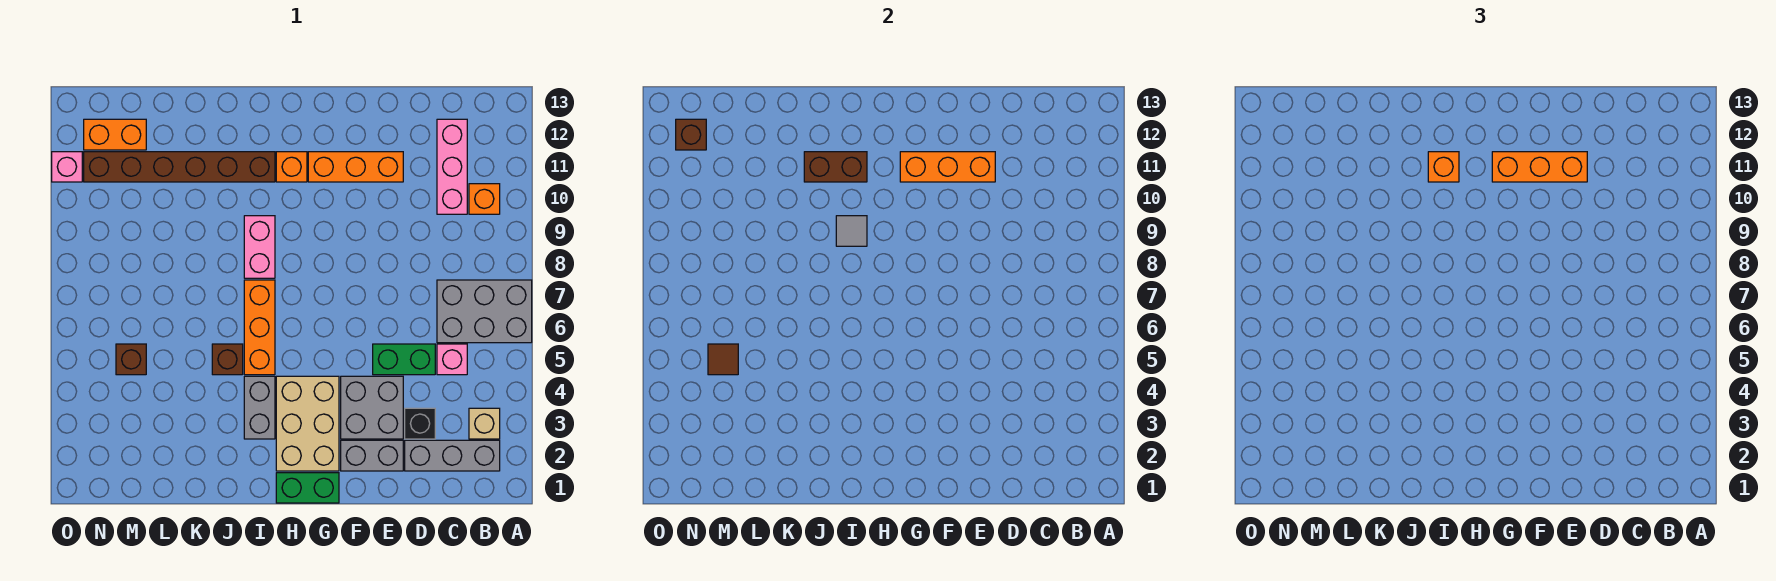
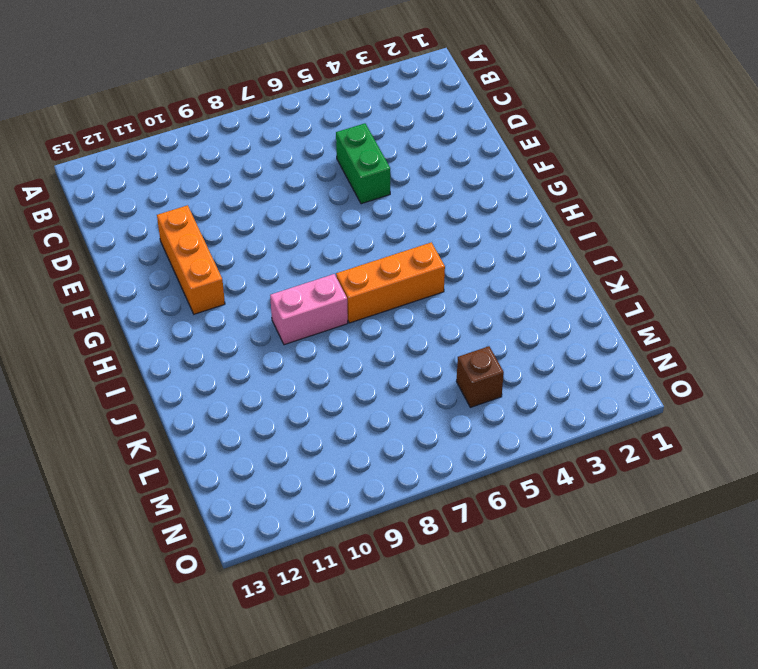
none -> grey 2x3 brick [437,280,532,343]
none -> grey 1x3 brick [405,440,500,471]
none -> tan 1x1 brick [469,408,500,439]

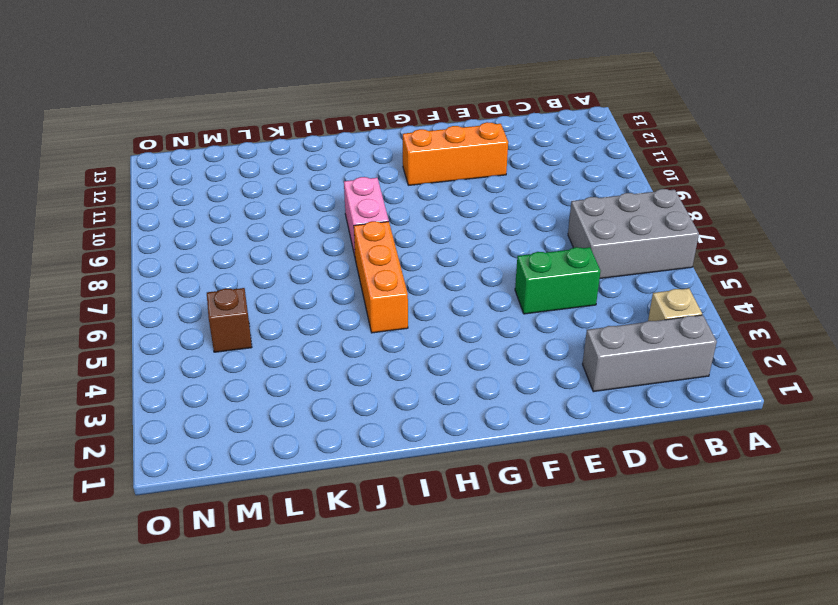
none -> orange 1x1 brick [469,184,500,214]
none -> pink 1x1 brick [437,344,467,375]
none -> pink 1x3 brick [437,119,467,214]

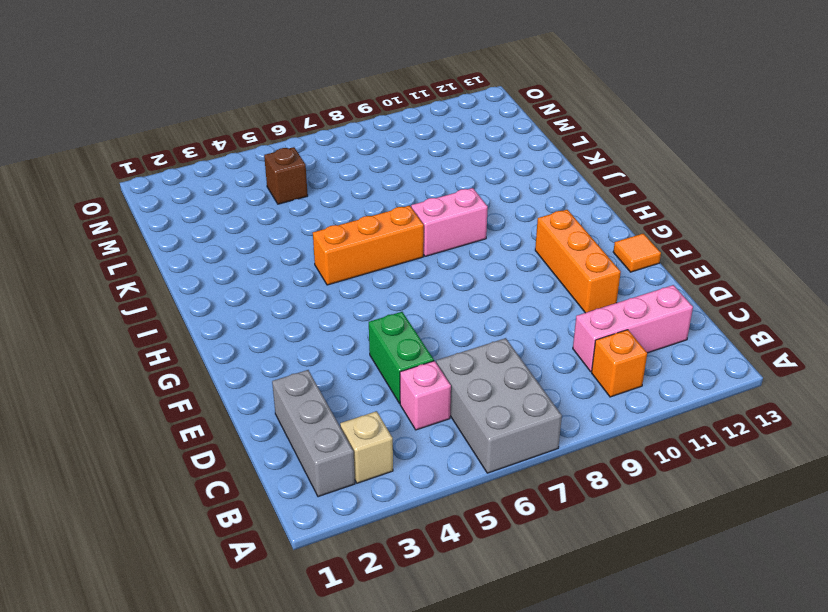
orange 1x1 tile [613,233,661,272] -> none
none -> black 1x1 brick [405,408,435,439]
none -> grey 1x2 brick [341,440,403,471]
none -> grey 2x2 brick [341,376,403,439]

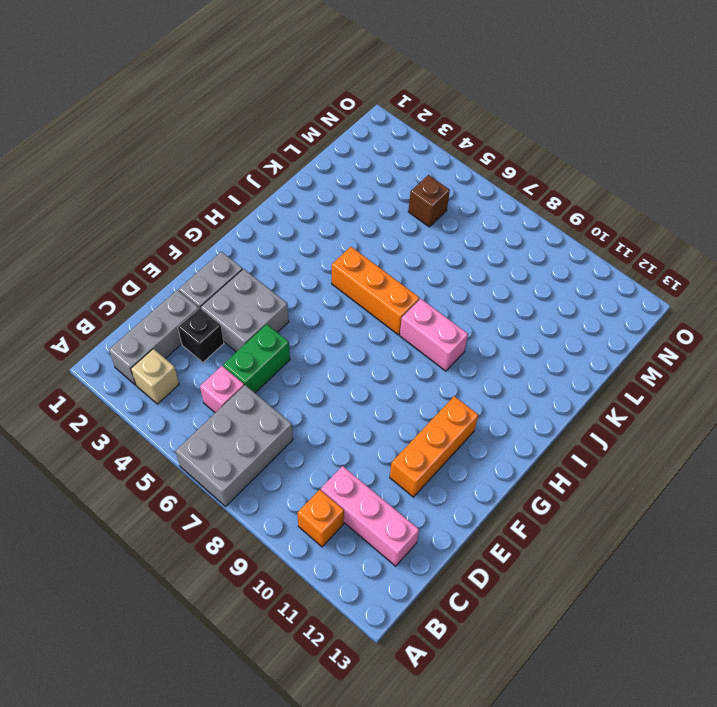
none -> green 1x2 brick [276,473,339,503]
none -> tan 2x3 brick [276,376,339,471]
none -> orange 1x1 brick [276,152,307,182]

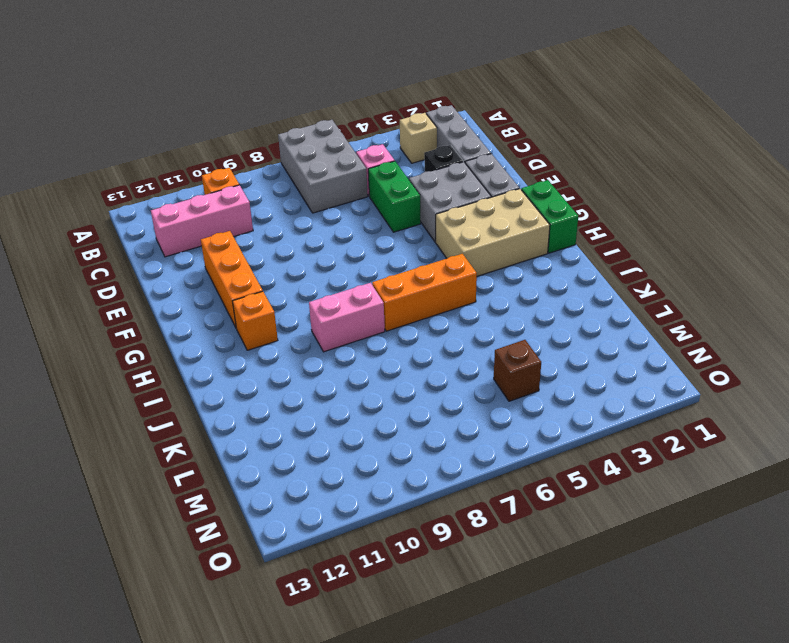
none -> grey 1x2 brick [244,376,275,439]
none -> brown 1x6 brick [84,152,275,182]
none -> brown 1x1 brick [212,344,243,375]

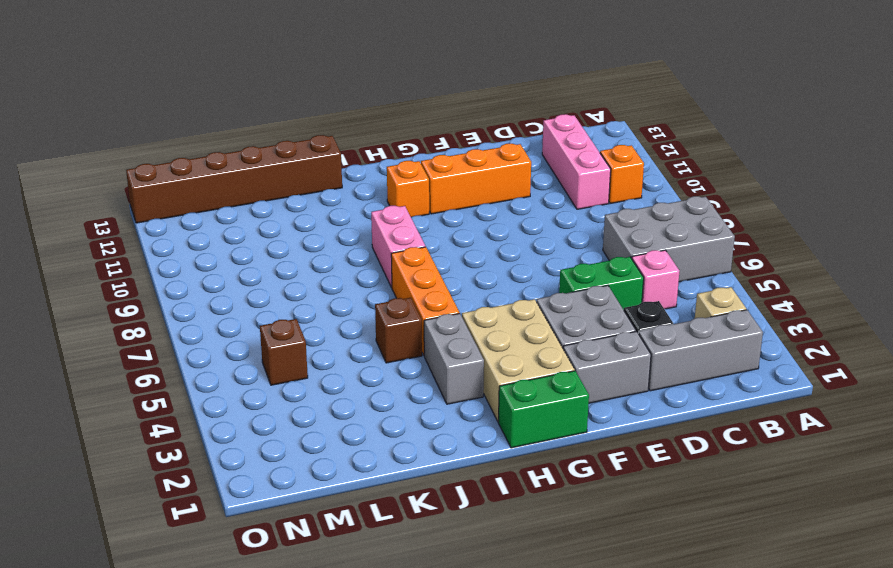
brown 1x6 brick [126,135,342,223] -> brown 1x6 brick moved to [84,152,275,182]
none -> orange 1x2 brick [84,119,146,150]
none -> pink 1x1 brick [52,152,82,182]
none -> orange 1x3 brick [900,152,995,182]

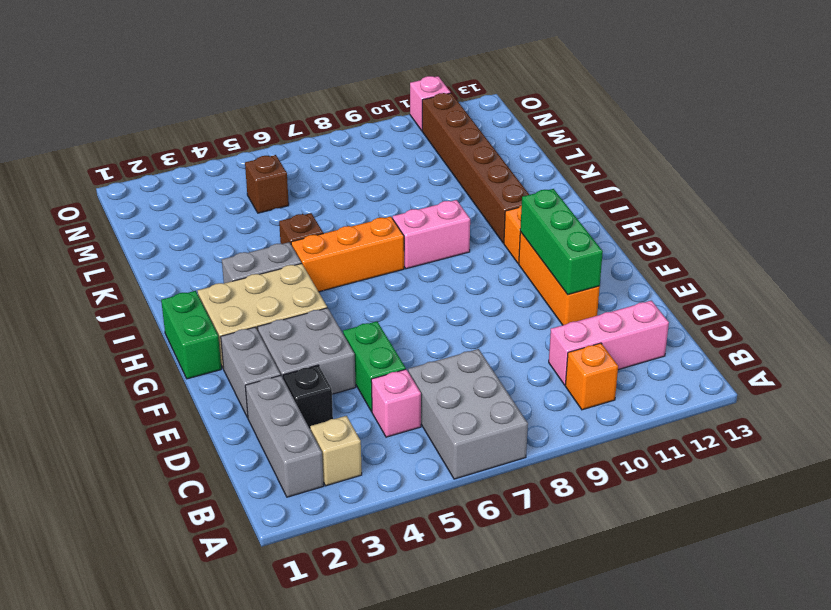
green 1x3 brick [520,189,603,295] -> orange 1x3 brick [900,152,995,182]
none -> orange 1x2 brick [84,119,146,150]
none -> grey 1x1 tile [836,216,867,246]
none -> brown 1x2 brick [804,152,867,182]

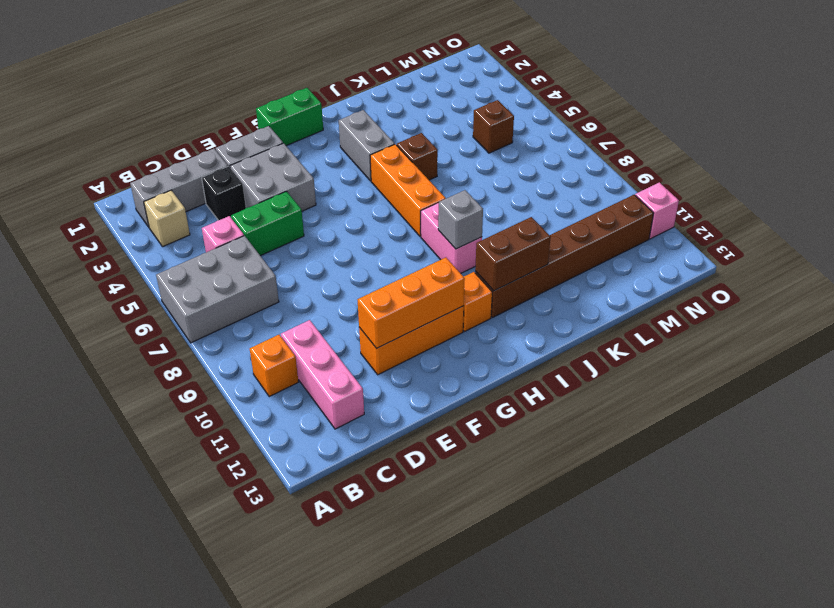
grey 1x1 brick [438,190,483,249] -> grey 1x1 tile [836,216,867,246]
none -> tan 2x3 brick [276,376,339,471]
none -> orange 1x2 brick [84,119,146,150]
none -> brown 1x1 tile [708,344,738,375]

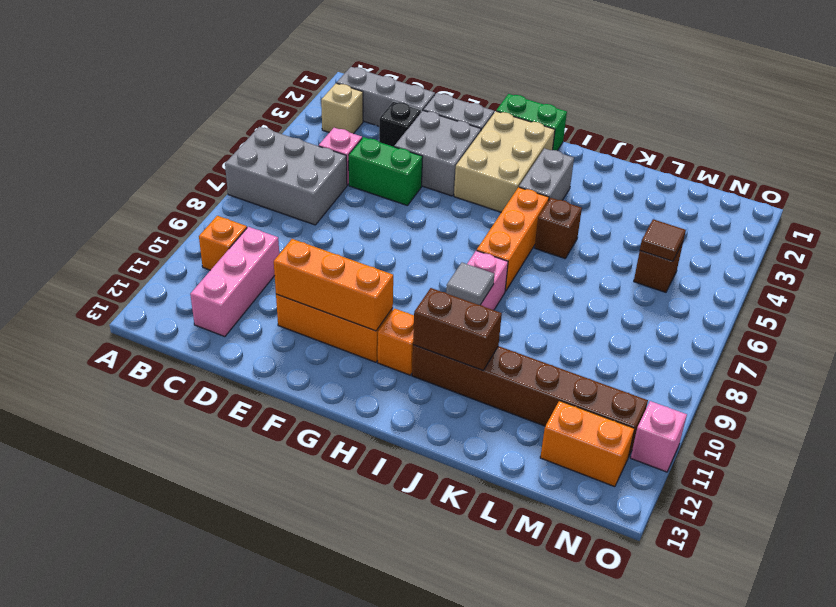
none -> brown 1x1 brick [676,119,706,150]
none -> orange 1x3 brick [1492,152,1587,182]
none -> orange 1x1 brick [1428,152,1459,182]

